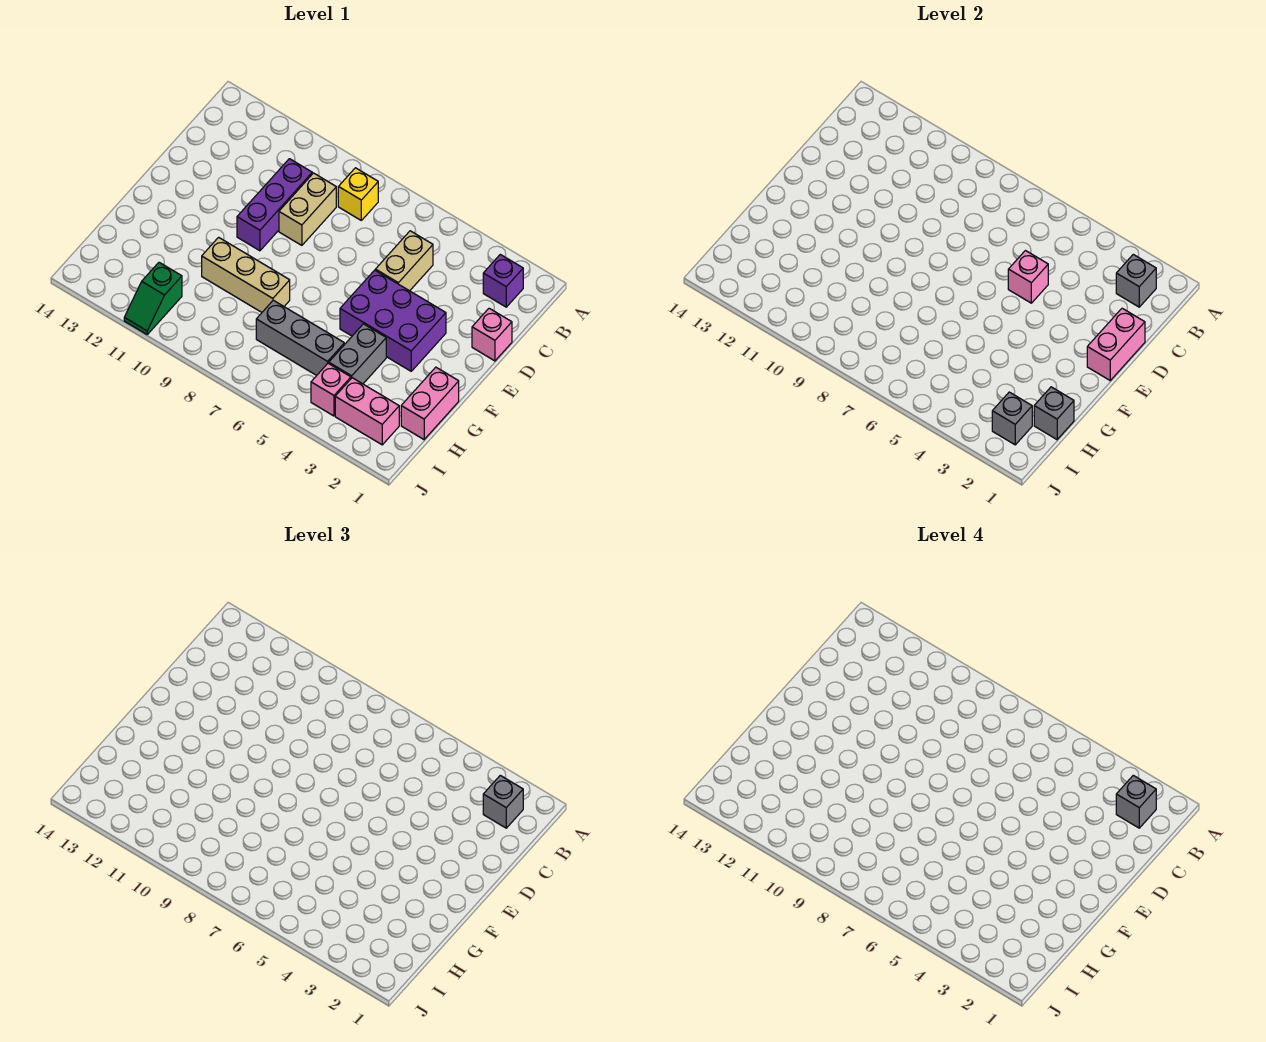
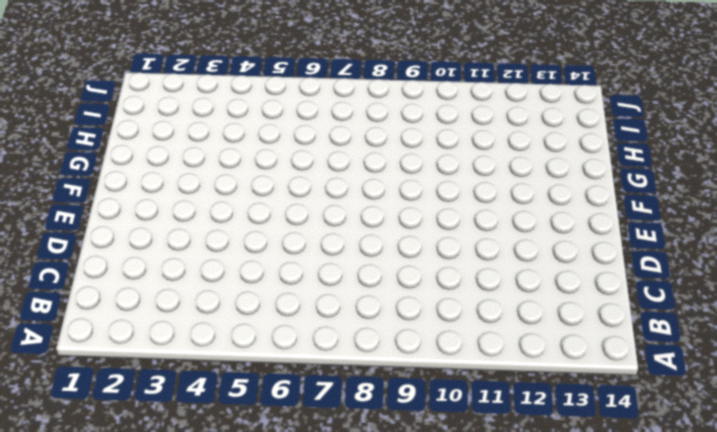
none -> purple 1x1 brick [483,254,523,307]
none -> yellow 1x1 brick [338,168,378,220]
none -> tan 1x2 brick [375,231,433,291]

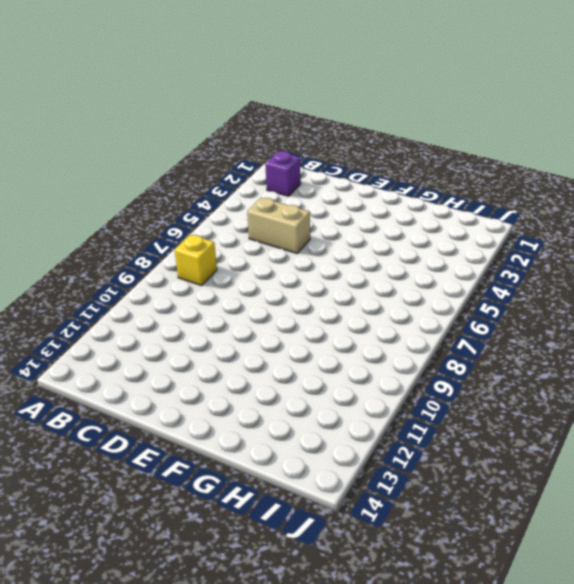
none -> tan 1x2 brick [279,173,336,245]
none -> purple 1x3 brick [237,159,312,251]
none -> pink 1x1 brick [472,308,512,361]

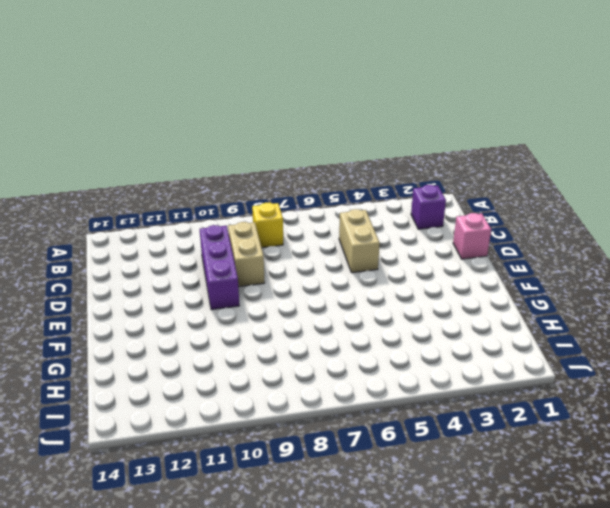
none -> purple 2x3 brick [340,270,446,371]
none -> pink 1x2 brick [401,367,459,439]
none -> grey 1x2 brick [329,324,386,384]

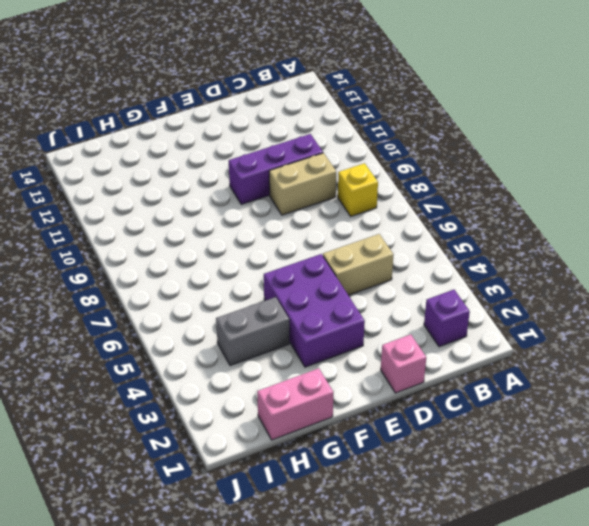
none -> tan 1x3 brick [202,237,290,312]
none -> grey 1x3 brick [256,300,344,375]
none -> pink 1x2 brick [335,378,399,445]

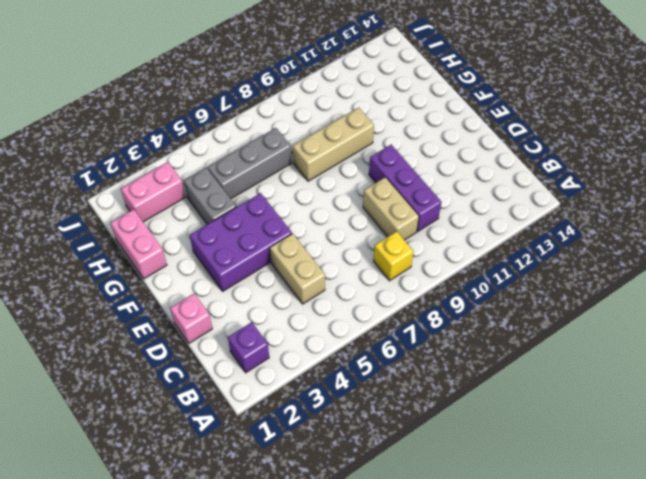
none -> pink 1x1 brick [311,363,351,416]
none -> green 1x2 slope [124,262,182,334]
none -> grey 1x1 brick [1116,254,1156,307]

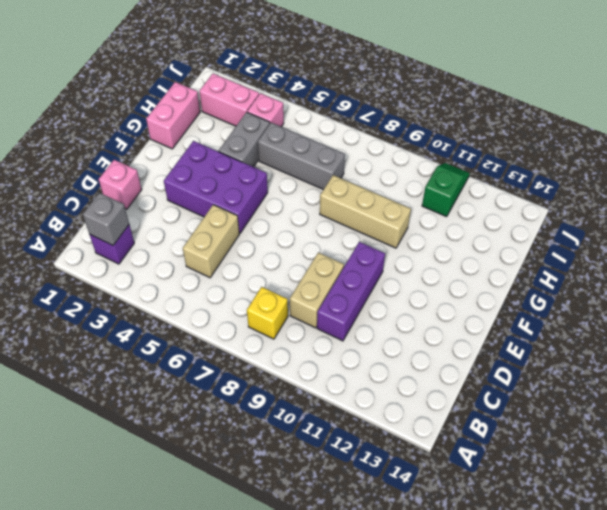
none -> pink 1x2 brick [1087,308,1145,380]
none -> pink 1x1 brick [1008,251,1048,303]
none -> grey 1x1 brick [1034,387,1074,439]

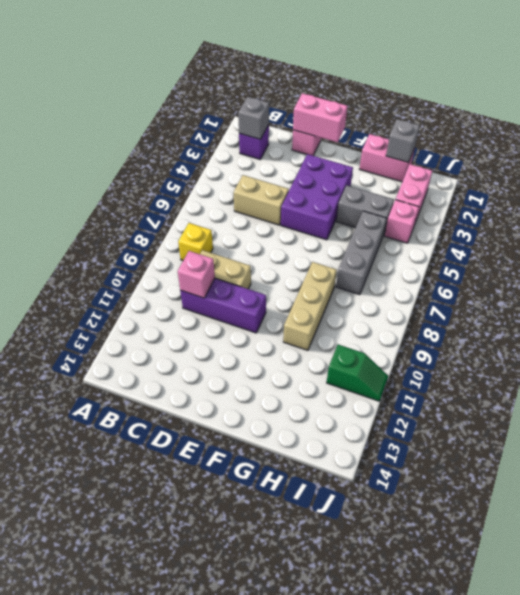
pink 1x1 brick [178,251,215,298] -> pink 1x1 brick moved to [1008,251,1048,303]
none -> grey 1x1 brick [992,392,1032,445]
none -> grey 1x1 brick [483,775,523,828]
none -> grey 1x1 brick [1116,775,1156,828]

